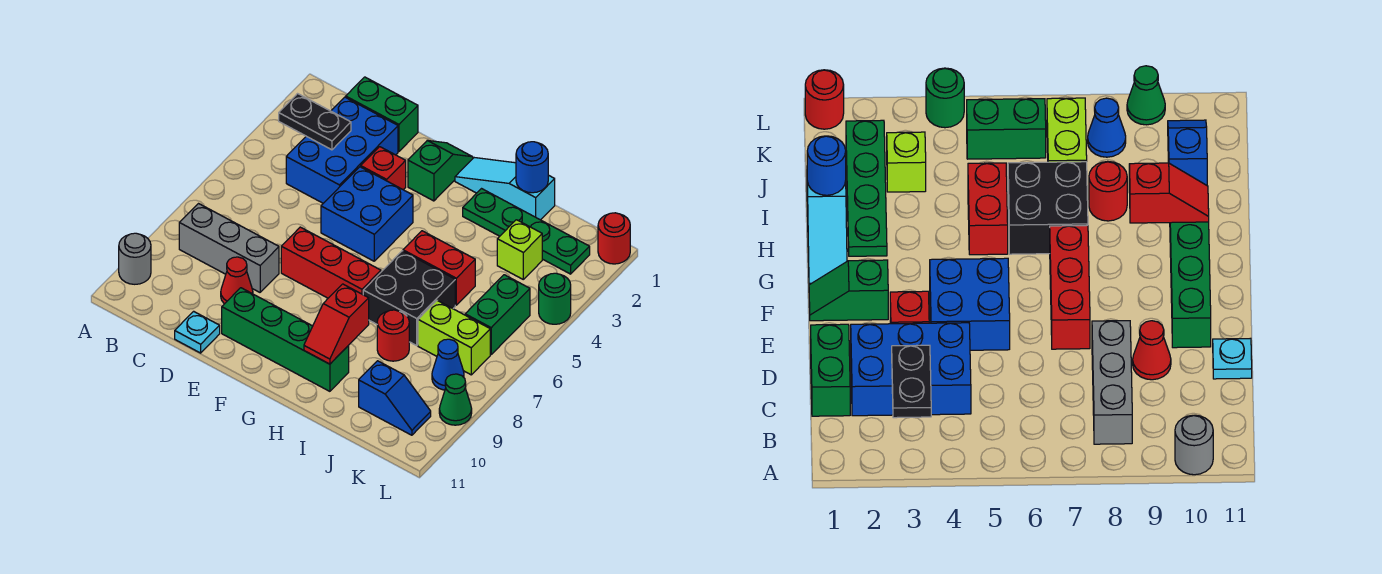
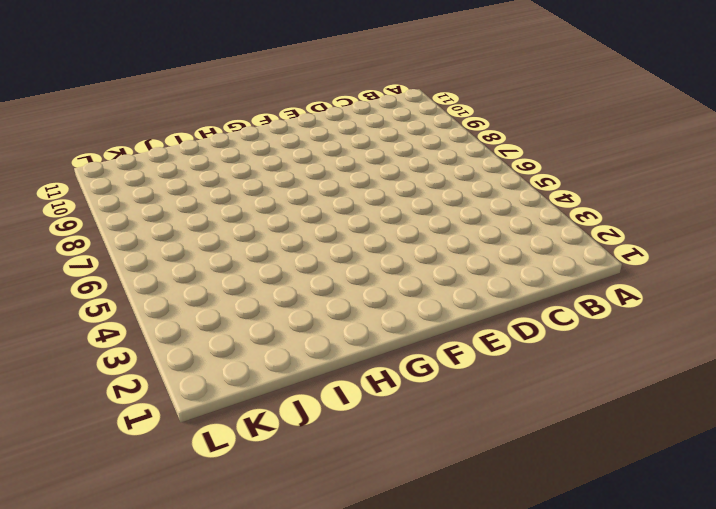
none -> grey 1x1 round brick [119,233,151,284]
none -> grey 1x3 brick [179,204,279,292]
none -> green 1x2 brick [346,77,418,151]

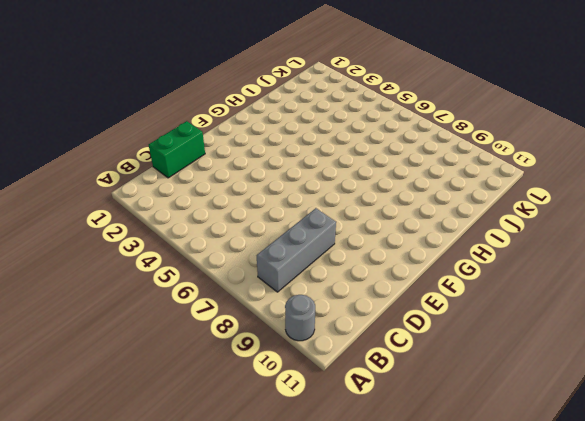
none -> blue 2x3 brick [286,97,398,203]
none -> red 1x1 cone [221,257,253,304]
none -> cyan 1x1 plate [175,311,220,353]

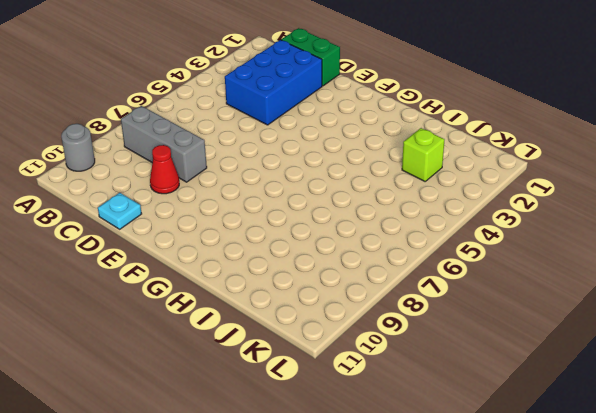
none -> red 1x1 brick [361,147,406,190]
none -> blue 2x2 brick [321,167,413,261]
none -> red 1x3 brick [281,227,381,298]

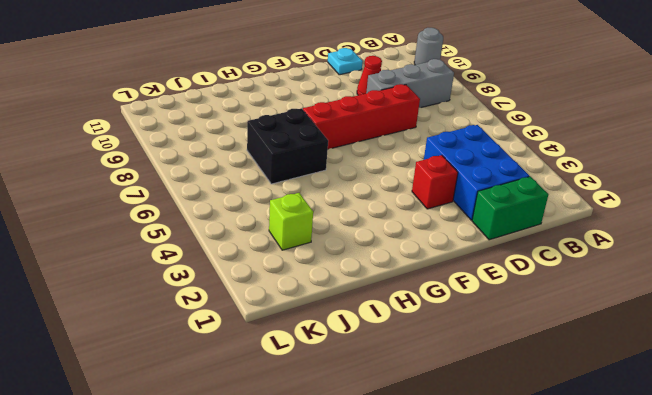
red 1x4 brick [303,84,420,149] -> red 1x3 brick [281,227,381,298]
none -> blue 2x2 brick [321,167,413,261]
none -> green 1x4 brick [222,288,349,391]
none -> green 1x2 slope [408,140,473,201]

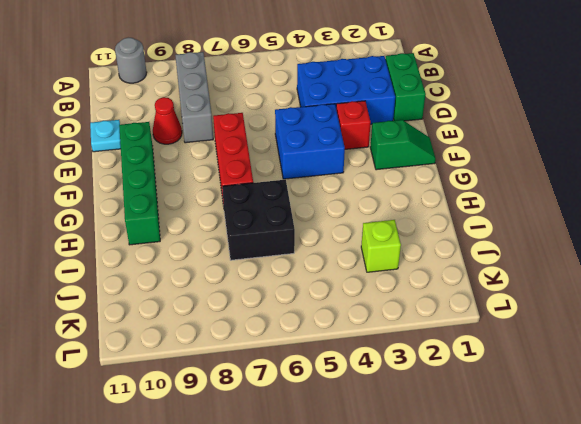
none -> cyan 1x3 slope [455,158,555,220]
none -> green 1x4 plate [463,189,590,274]
none -> red 1x2 brick [403,231,475,305]

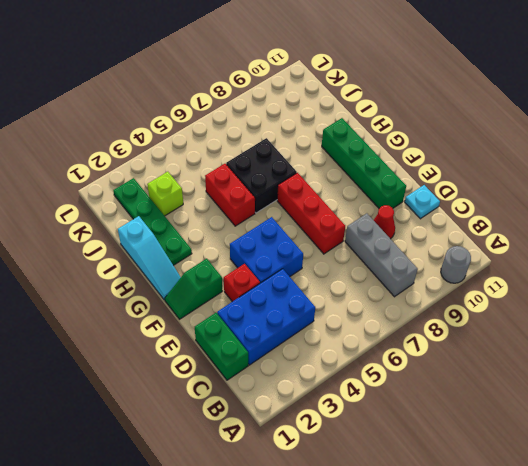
none -> red 1x1 round brick [377,310,409,361]
none -> lime 1x2 brick [418,300,490,375]
none -> blue 1x2 slope [359,361,431,435]

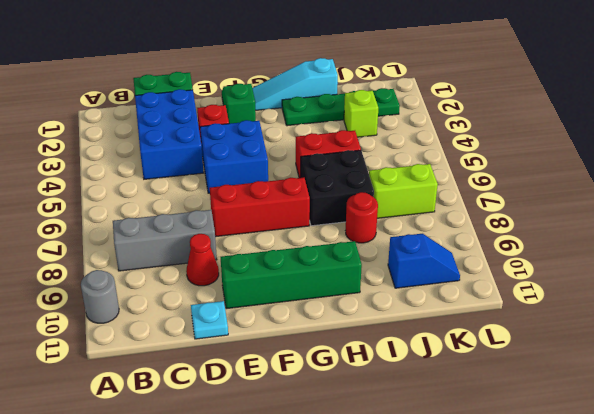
none -> green 1x2 brick [465,275,530,354]
none -> blue 1x1 cone [432,339,464,390]
none -> red 1x1 round brick [598,213,630,264]

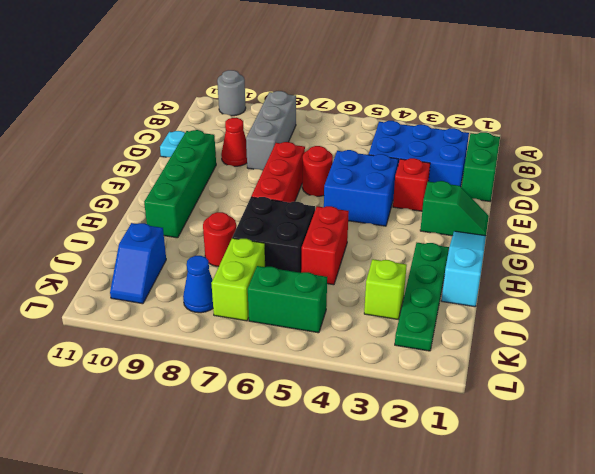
red 1x1 round brick [302,146,333,196] -> red 1x1 round brick moved to [598,213,630,264]
none -> green 1x1 round brick [539,273,571,324]
none -> green 1x1 cone [439,374,472,425]
none -> black 1x2 plate [279,94,351,150]

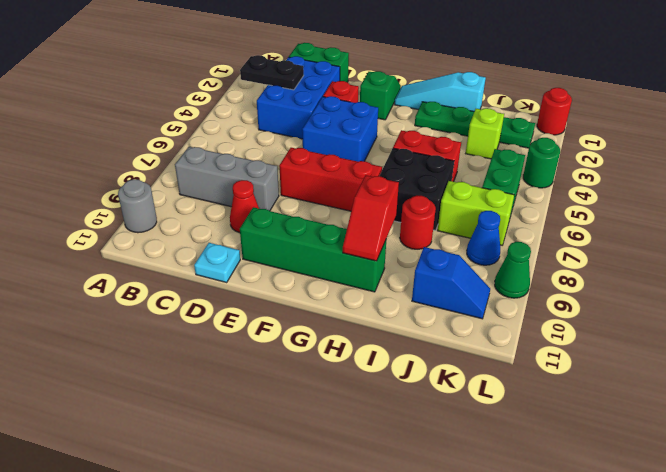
none -> blue 1x1 round brick [516,142,548,193]

